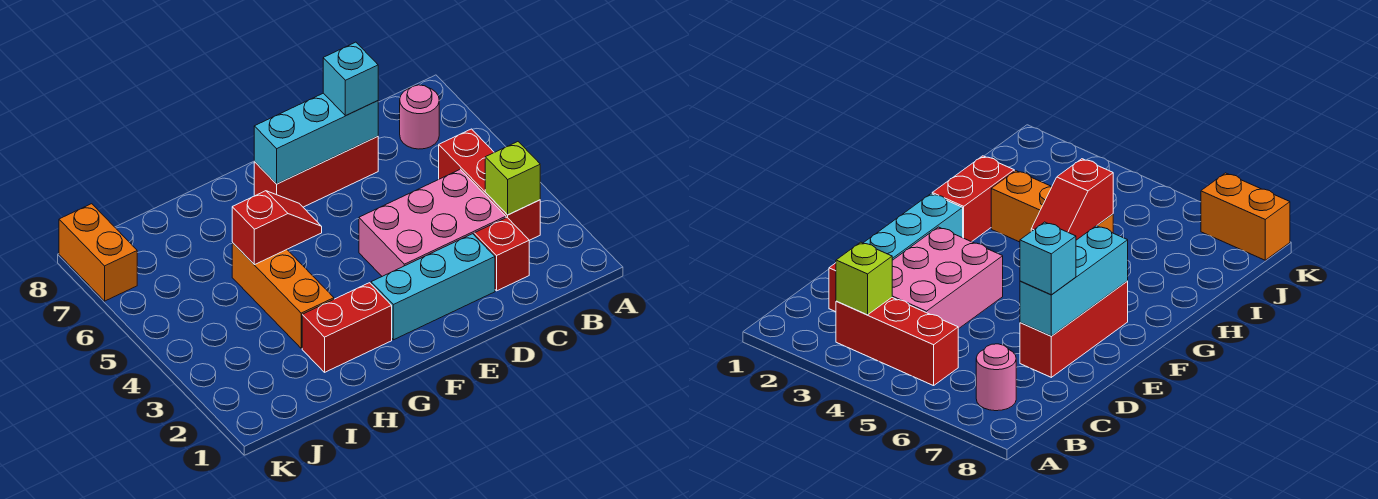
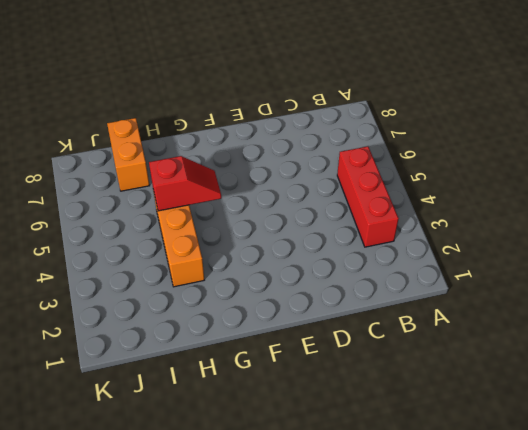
orange 1x2 brick [107,118,150,191] -> orange 1x2 brick moved to [59,204,137,301]
none -> pink 1x1 round brick [400,85,439,149]
none -> red 1x1 brick [474,218,529,291]
none -> pink 2x3 brick [359,169,506,276]

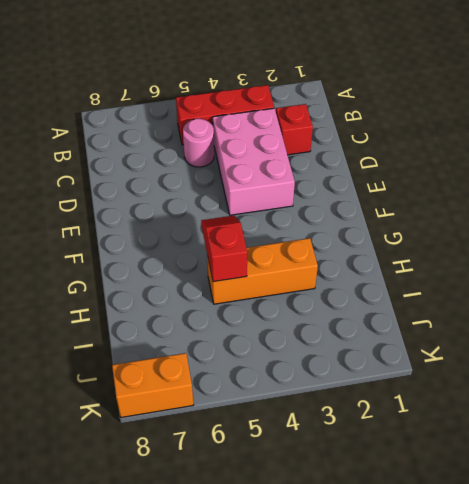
pink 1x1 round brick [183,119,214,167] -> pink 1x1 round brick moved to [400,85,439,149]
none -> cyan 1x3 brick [371,234,495,340]
none -> red 1x3 brick [254,136,378,207]
none -> red 1x2 brick [302,283,392,372]

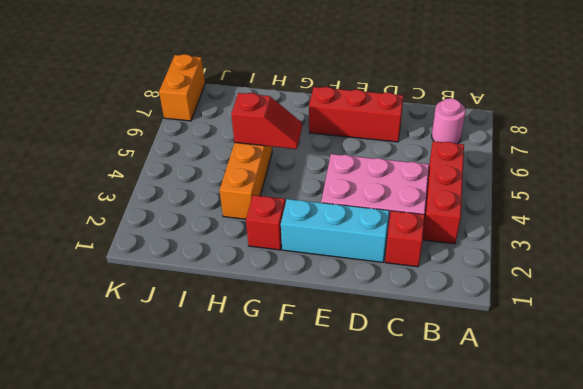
red 1x1 brick [246,195,285,250] -> red 1x2 brick [302,283,392,372]
none -> lime 1x1 brick [485,142,540,215]
none -> cyan 1x3 brick [254,93,378,184]
none -> cyan 1x1 brick [323,42,378,116]

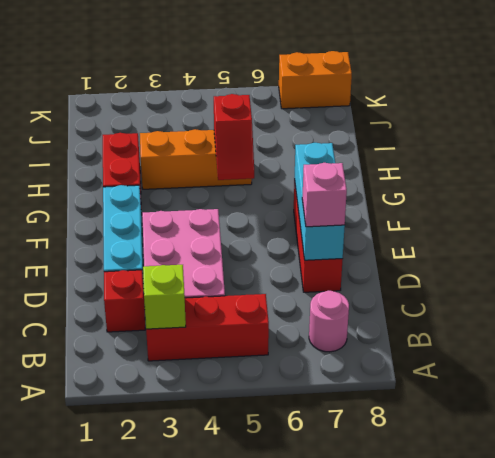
pink 1x1 brick [302,163,347,227] -> cyan 1x1 brick [323,42,378,116]

